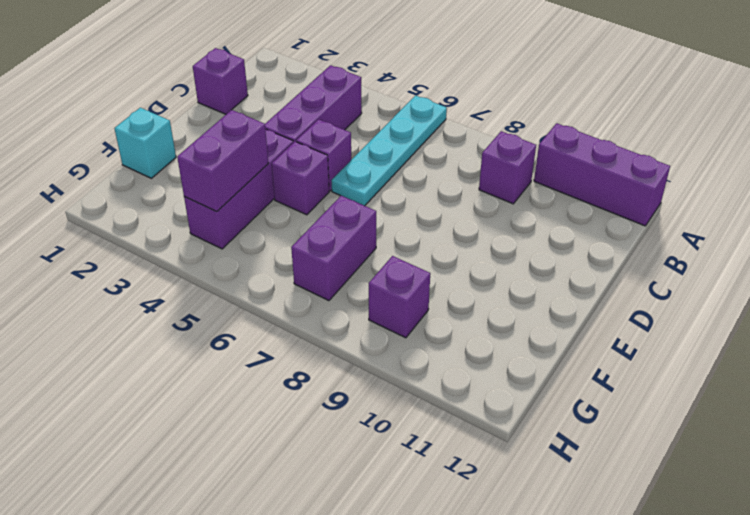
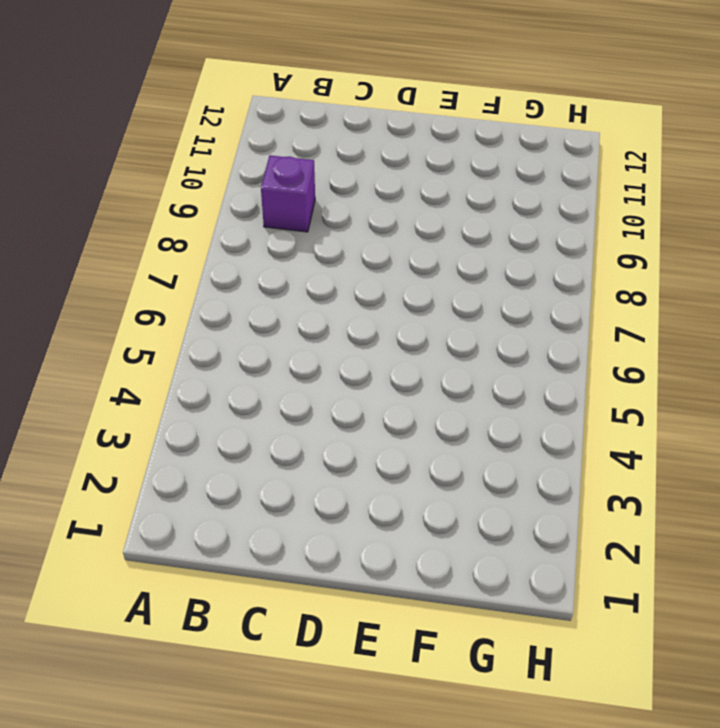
none -> cyan 1x4 plate [331,96,447,206]
none -> purple 1x3 brick [534,123,670,226]
none -> purple 1x3 brick [265,65,362,143]

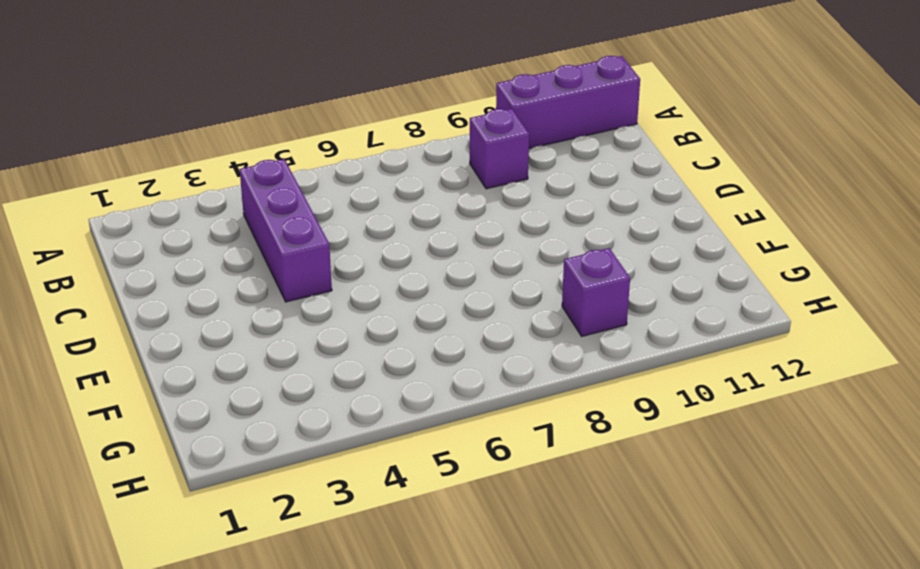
none -> cyan 1x4 plate [331,96,447,206]
none -> purple 1x1 brick [193,48,248,114]
none -> purple 1x1 brick [296,119,351,191]

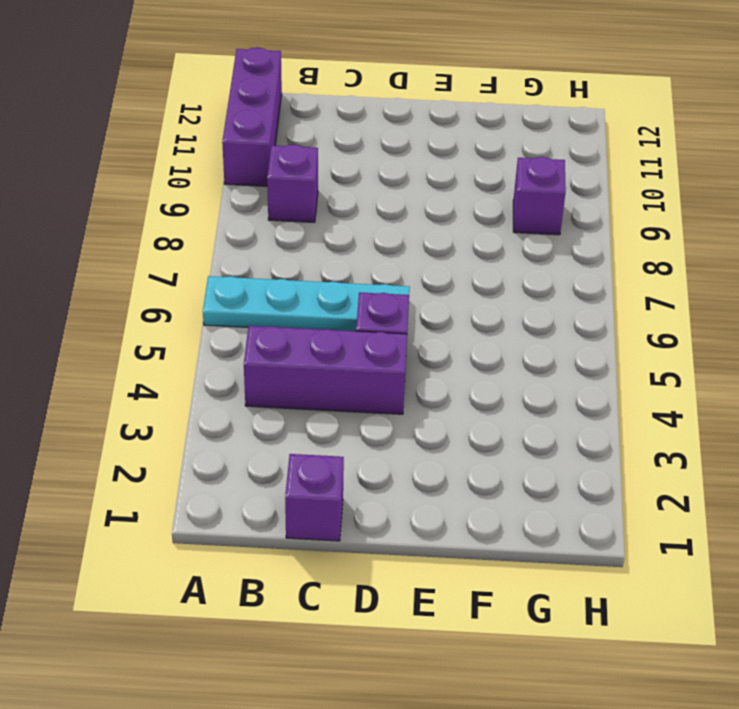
none -> purple 1x3 brick [184,129,293,249]
none -> purple 1x1 brick [272,142,329,215]
none -> cyan 1x1 brick [114,108,176,178]

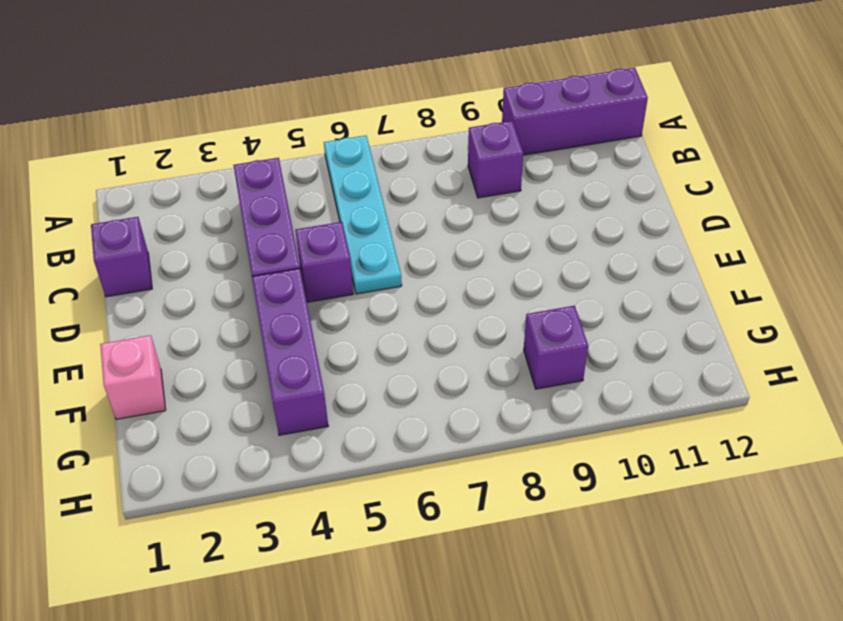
pink 1x1 brick [100,335,166,419] -> cyan 1x1 brick [114,108,176,178]
none -> purple 1x1 brick [272,142,329,215]
none -> purple 1x2 brick [291,196,376,301]
none -> purple 1x2 brick [177,110,268,211]

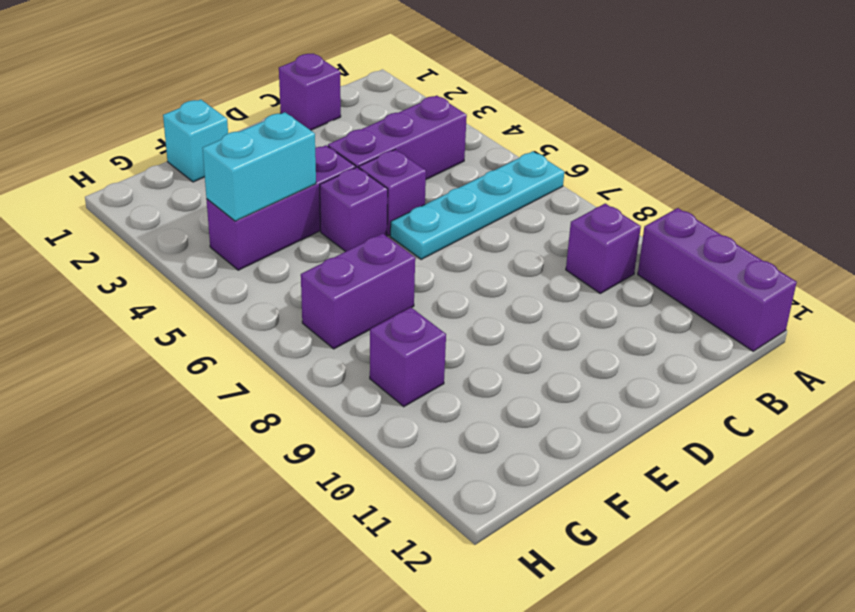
cyan 1x2 brick [202,112,316,221] -> purple 1x2 brick [177,110,268,211]

